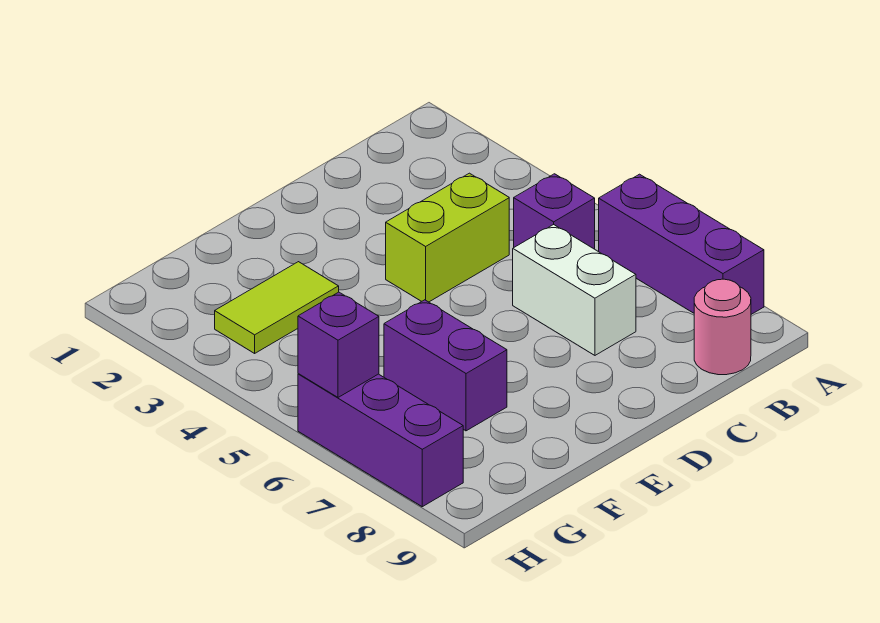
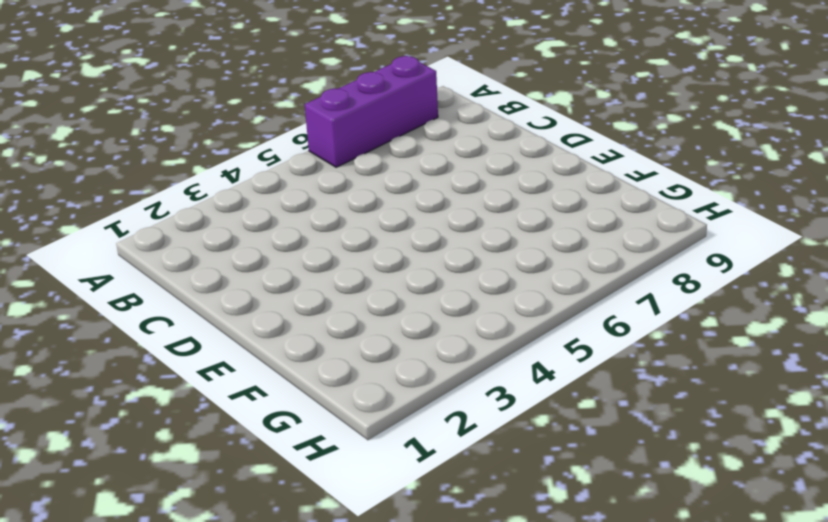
none -> purple 1x1 brick [514,174,595,249]
none -> pink 1x1 round brick [694,279,751,375]

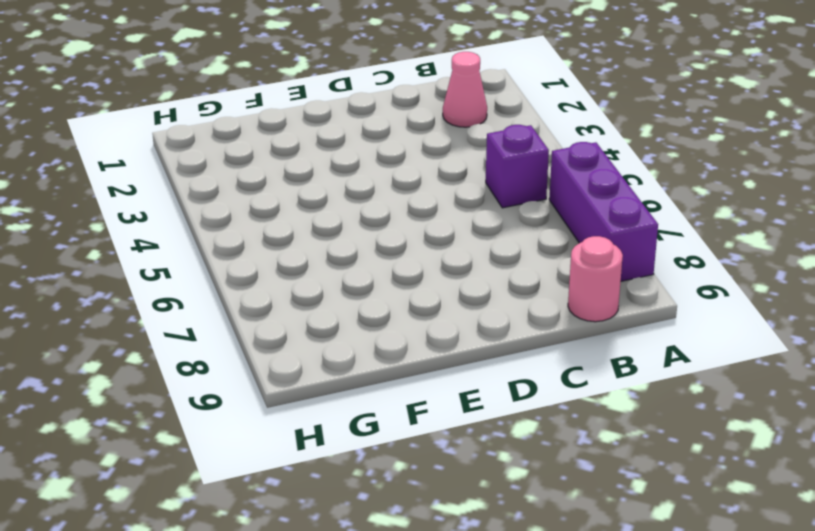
pink 1x1 cone [443,52,487,127] -> none
none -> lime 1x2 brick [386,173,509,302]
none -> white 1x2 brick [513,225,636,355]

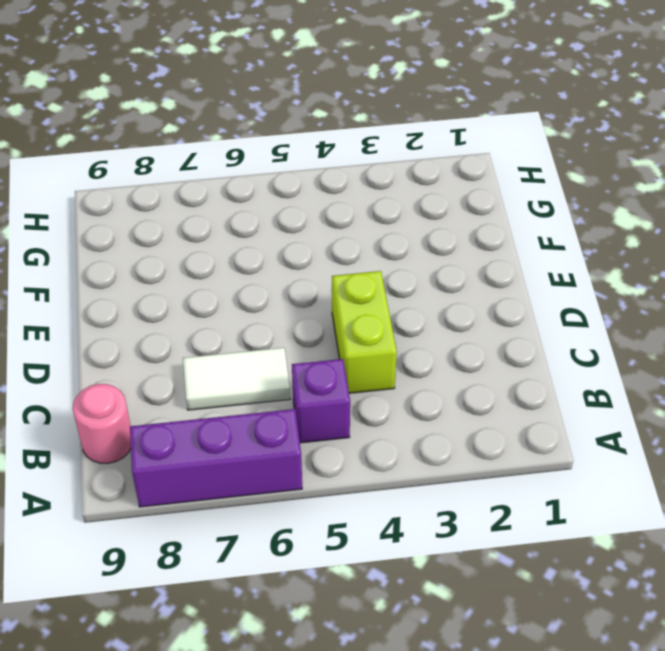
white 1x2 tile [183,348,290,410] -> white 1x2 brick [513,225,636,355]
none -> lime 1x2 tile [215,262,339,353]
none -> purple 1x2 brick [384,300,507,431]

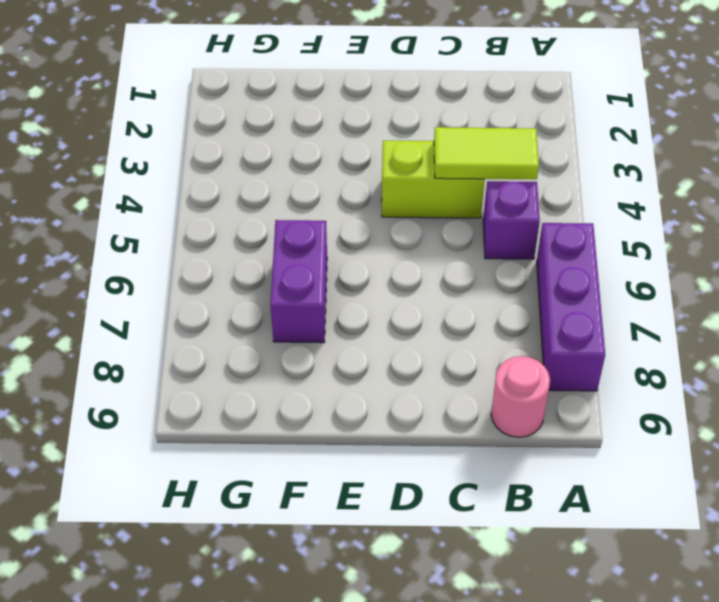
lime 1x2 tile [434,127,539,179] -> lime 1x2 tile moved to [215,262,339,353]
none -> white 1x2 brick [513,225,636,355]
none -> purple 1x3 brick [298,374,463,507]

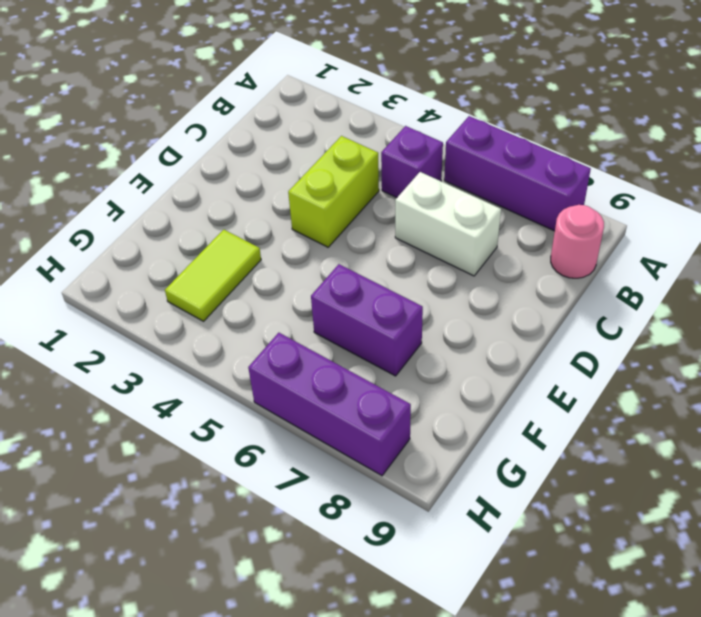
none -> purple 1x1 brick [298,292,379,397]

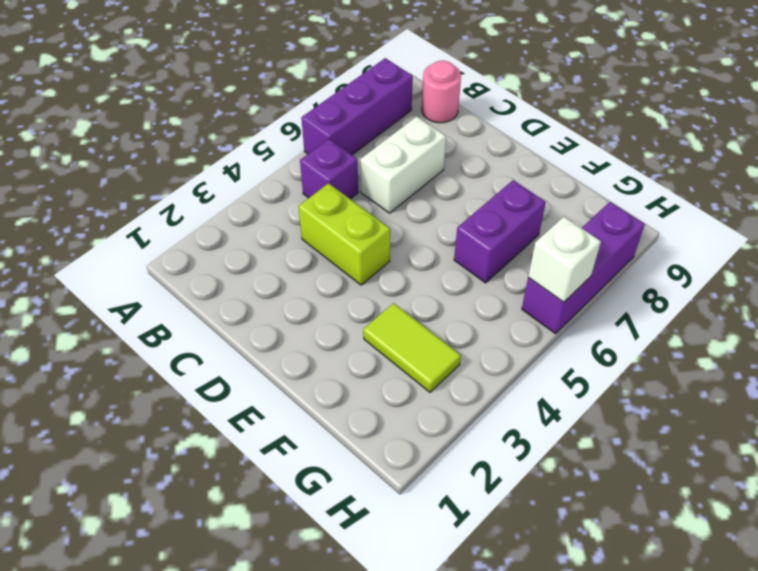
white 1x1 brick [528,217,601,302] -> purple 1x1 brick [298,292,379,397]

